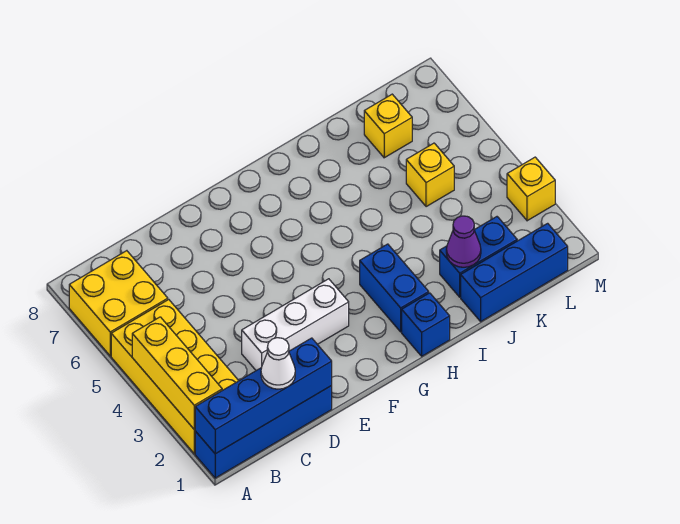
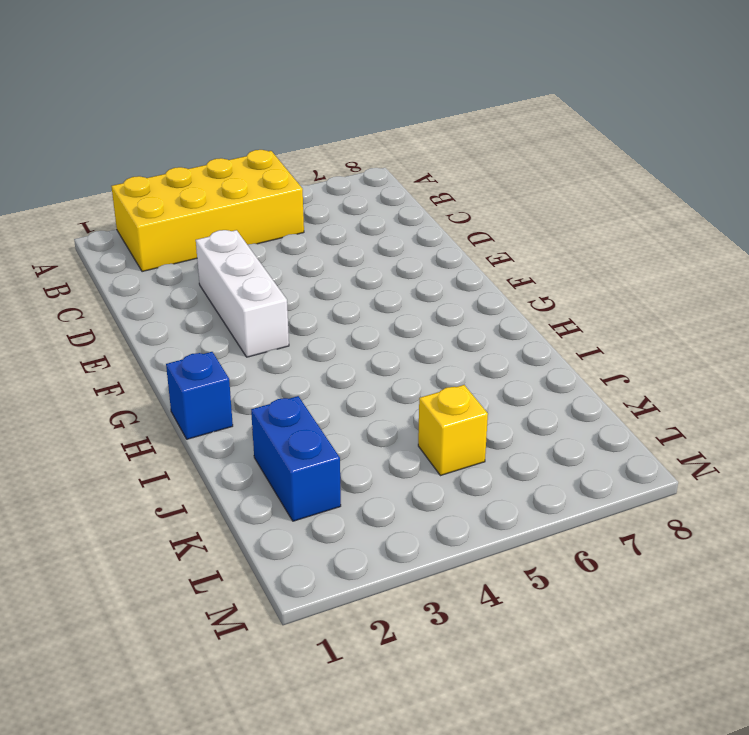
none -> blue 1x4 brick [195,386,332,478]
none -> yellow 2x2 brick [69,251,168,356]
none -> blue 1x2 brick [360,244,429,332]

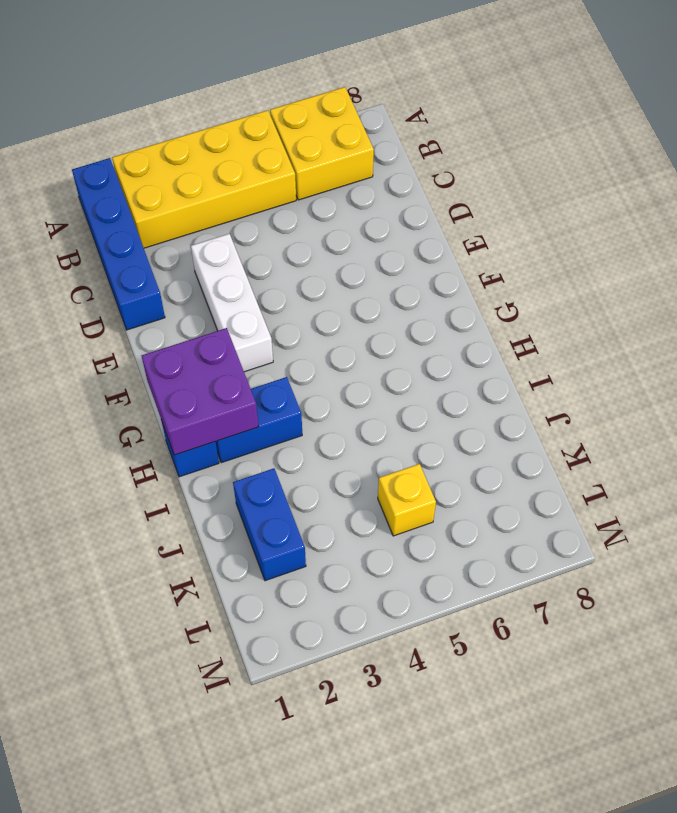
purple 2x2 brick [142,328,259,455] -> none
none -> blue 1x3 brick [461,223,568,321]
none -> yellow 1x1 brick [364,94,412,158]
none -> yellow 1x1 brick [507,157,555,221]

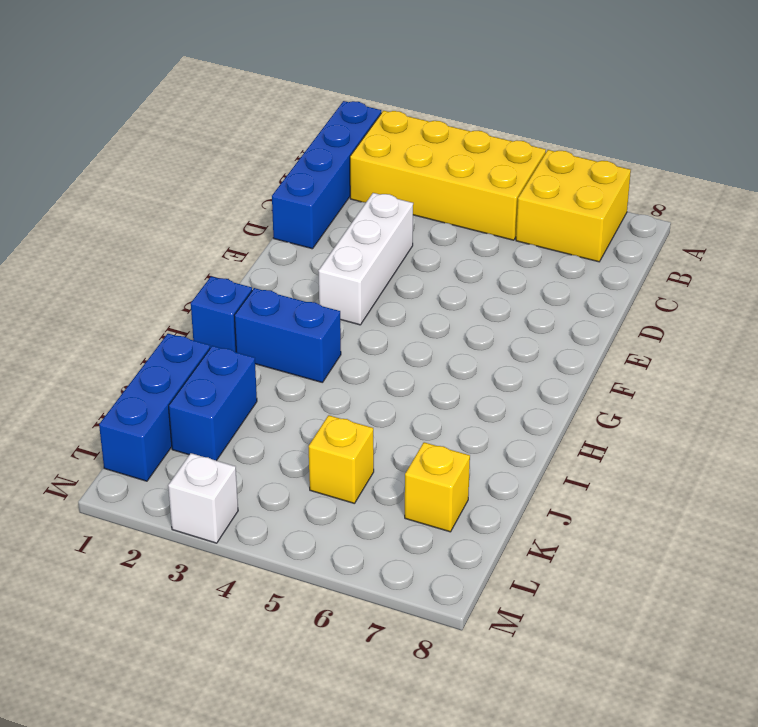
white 1x1 brick [168,453,238,543] -> yellow 1x1 brick [507,157,555,221]
none -> blue 1x4 brick [195,338,332,454]
none -> yellow 1x3 brick [132,317,222,429]
none -> purple 1x1 cone [446,216,481,267]

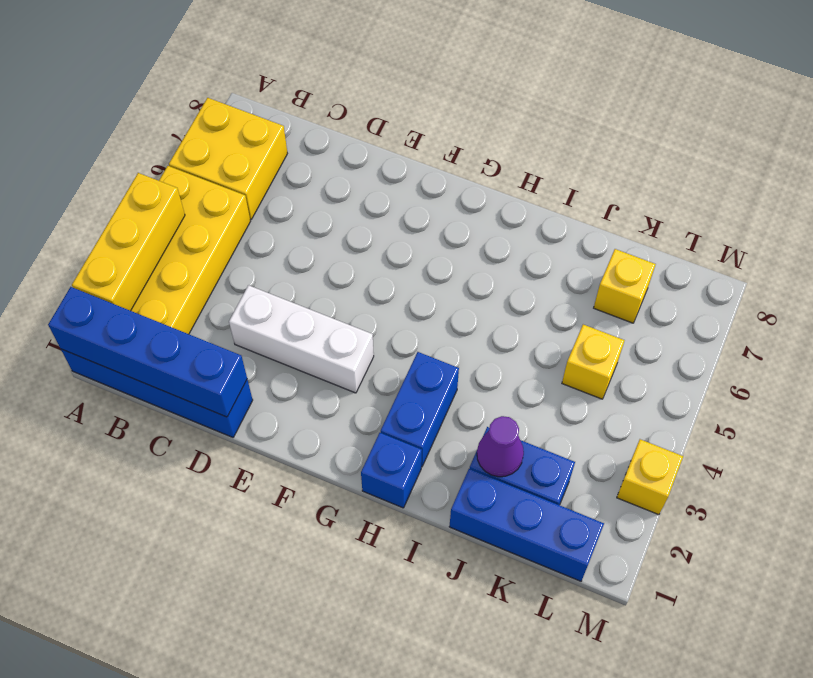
none -> white 1x1 cone [261,338,295,389]

